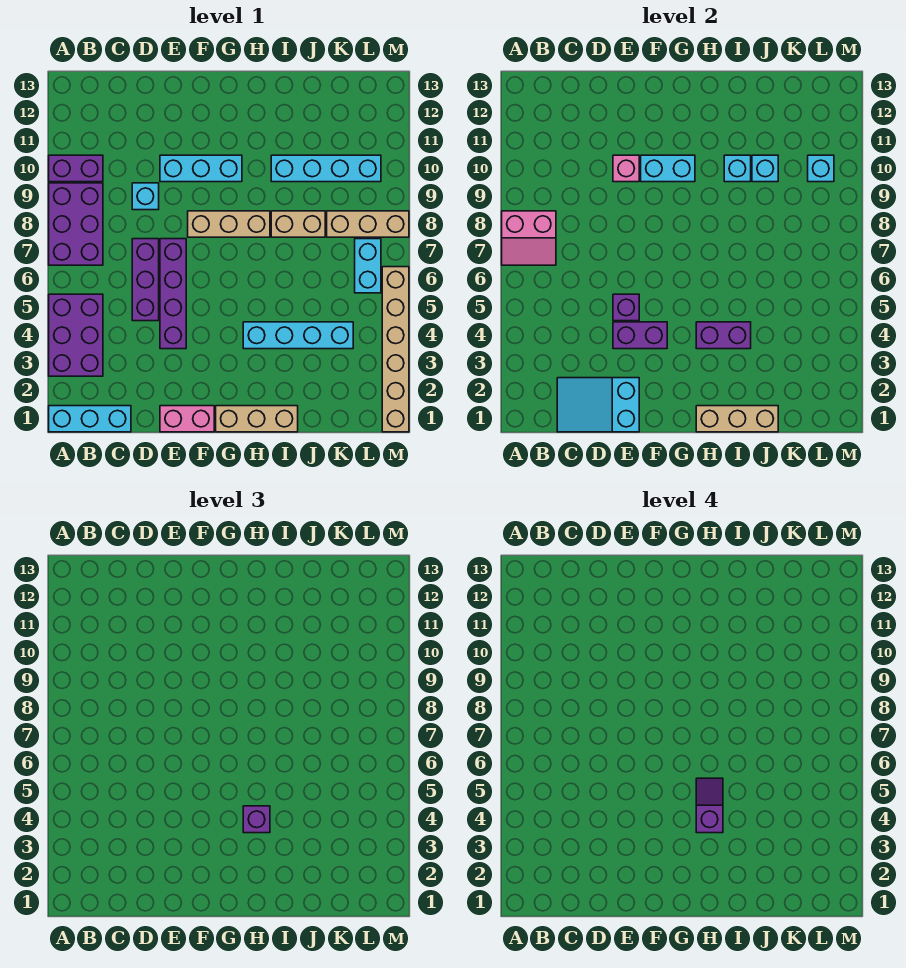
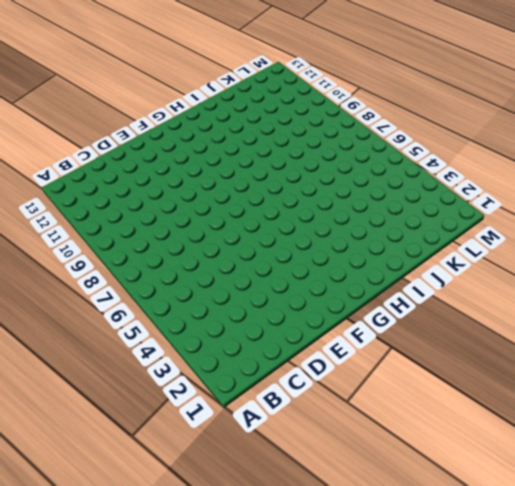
none -> cyan 1x3 brick [49,406,131,432]
none -> purple 2x3 brick [49,294,103,376]
none -> purple 2x3 brick [49,183,103,265]
none -> purple 1x2 brick [49,155,103,182]

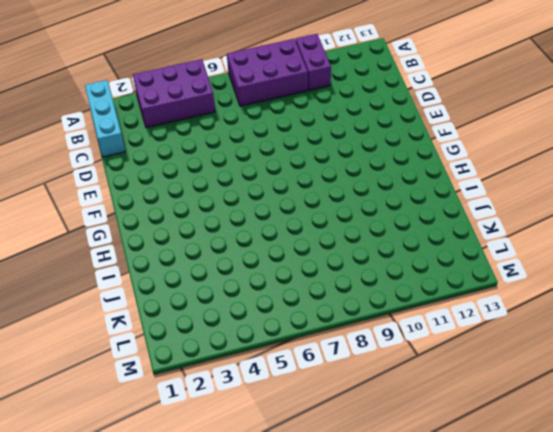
none -> purple 1x3 brick [132,239,159,321]
none -> cyan 1x1 brick [132,183,159,210]
none -> pink 1x2 brick [160,406,214,432]
none -> purple 1x4 brick [160,239,186,349]

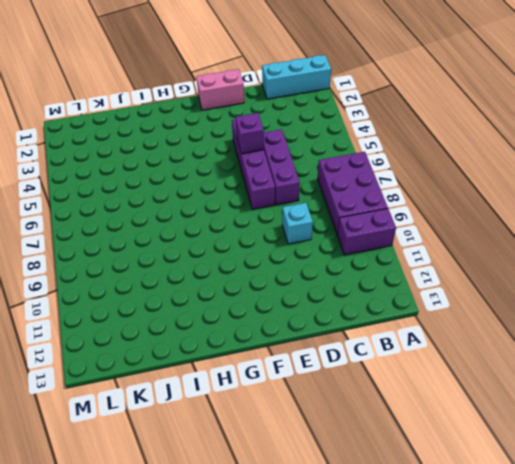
none -> purple 2x3 brick [49,294,103,376]
none -> cyan 1x3 brick [160,155,242,182]
none -> tan 1x3 brick [188,211,270,237]
none -> tan 1x3 brick [216,406,298,432]

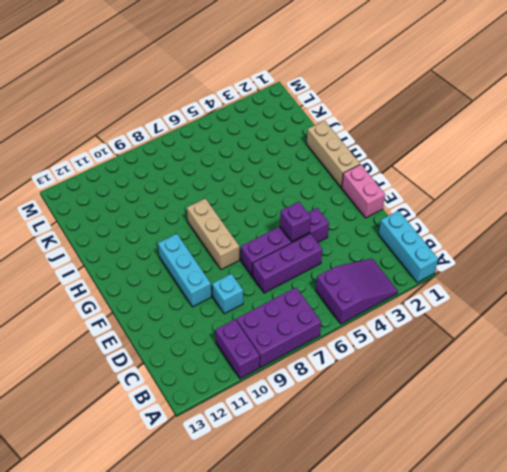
purple 2x3 slope [316,258,398,324] -> purple 2x3 brick [49,294,103,376]
none -> cyan 1x4 brick [243,322,353,349]
none -> tan 1x2 brick [271,211,325,237]
none -> cyan 1x4 brick [271,155,381,182]
none -> tan 1x3 brick [327,211,409,237]

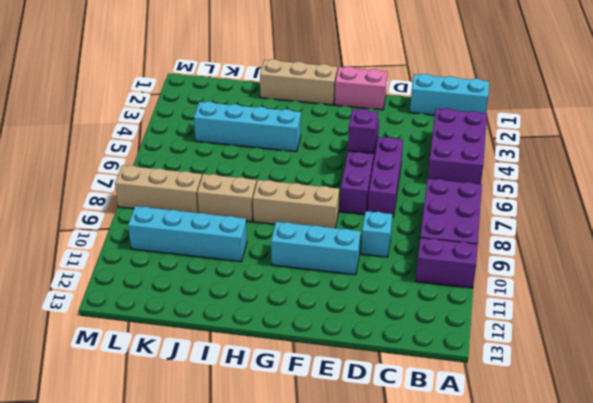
none -> cyan 1x2 brick [355,239,381,293]
none -> tan 1x6 brick [382,267,409,432]
none -> pink 2x2 slope [502,211,556,265]
none -> cyan 2x3 slope [557,378,639,432]

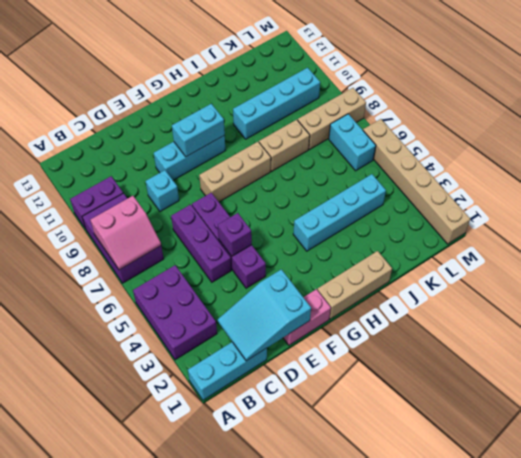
none -> purple 1x2 brick [613,322,667,349]
none -> pink 1x1 brick [613,155,639,182]
none -> tan 1x3 brick [696,406,778,432]
none -> purple 1x2 brick [696,322,751,349]

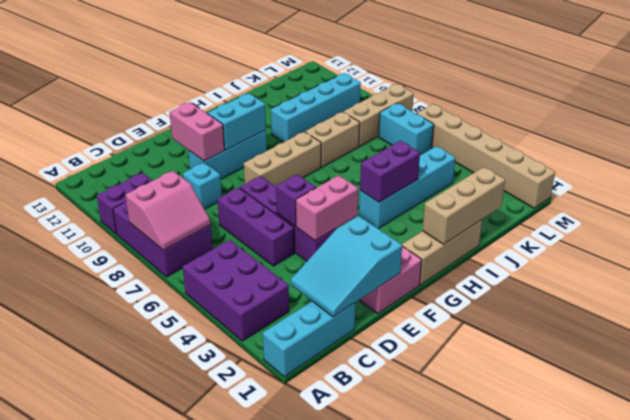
pink 1x2 brick [296,175,358,241] -> purple 1x2 brick [613,322,667,349]
pink 1x2 brick [169,102,225,161] -> pink 1x1 brick [613,155,639,182]
none -> cyan 1x1 brick [724,155,751,182]
none -> cyan 1x1 brick [752,155,778,182]
none -> cyan 1x1 brick [808,155,834,182]
none -> purple 1x1 brick [243,806,270,833]

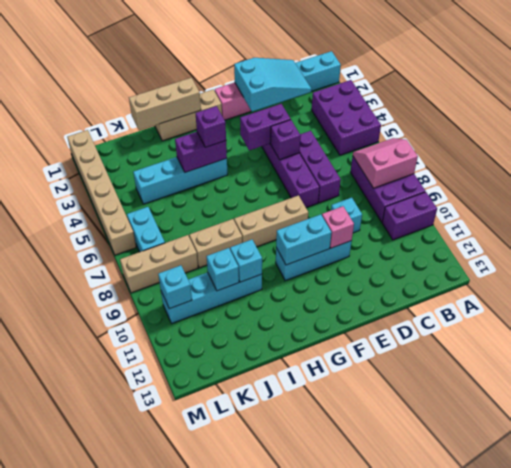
none -> purple 1x2 slope [696,778,723,833]

